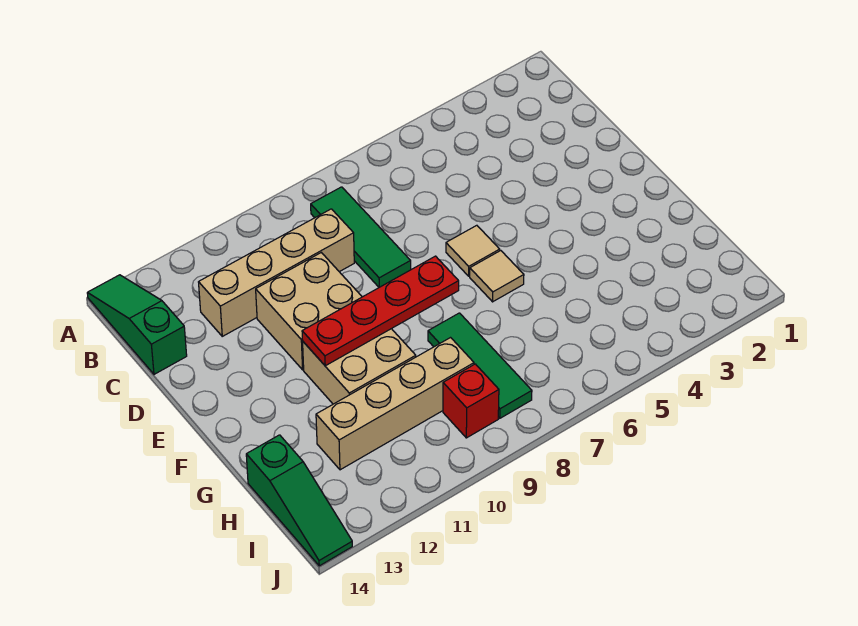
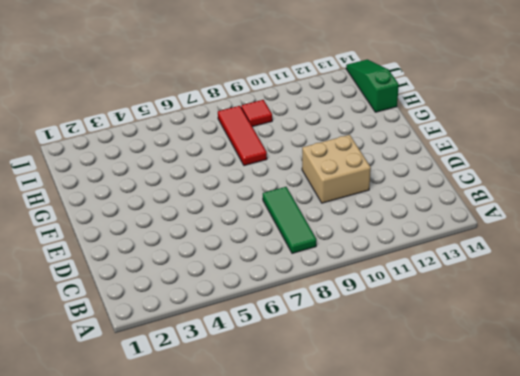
red 1x3 tile [218,106,267,166] -> green 1x3 tile [428,313,532,418]
red 1x1 tile [241,100,272,127] -> red 1x1 brick [443,364,499,438]
none -> green 1x3 slope [87,275,187,374]
none -> tan 1x4 brick [199,209,354,336]
none -> tan 1x1 tile [446,225,500,276]

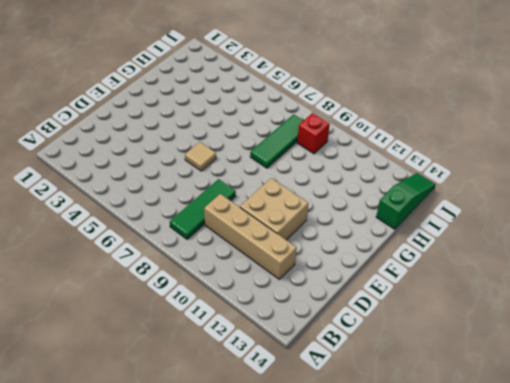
none -> green 1x3 slope [87,275,187,374]
none -> tan 1x1 tile [470,251,524,302]
none -> tan 2x2 brick [303,329,416,404]

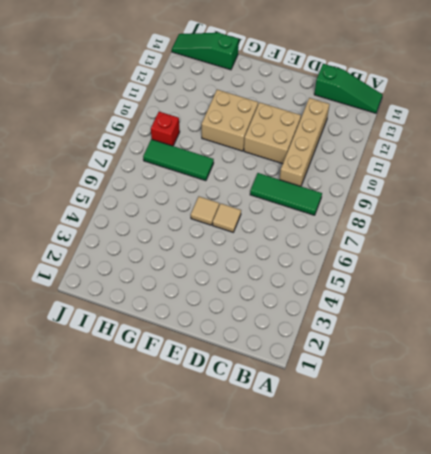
none -> tan 1x4 brick [316,338,474,470]
none -> red 1x4 plate [302,256,459,366]

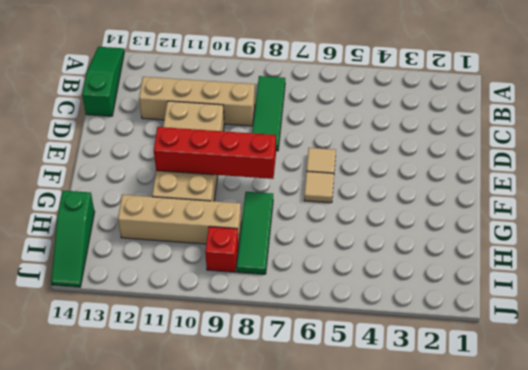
red 1x4 brick [154,127,276,179] -> red 1x4 plate [302,256,459,366]

